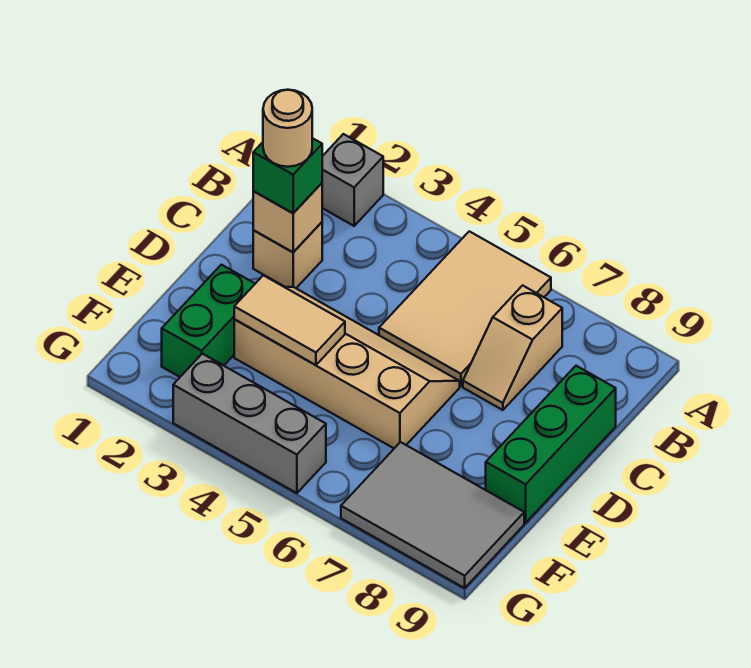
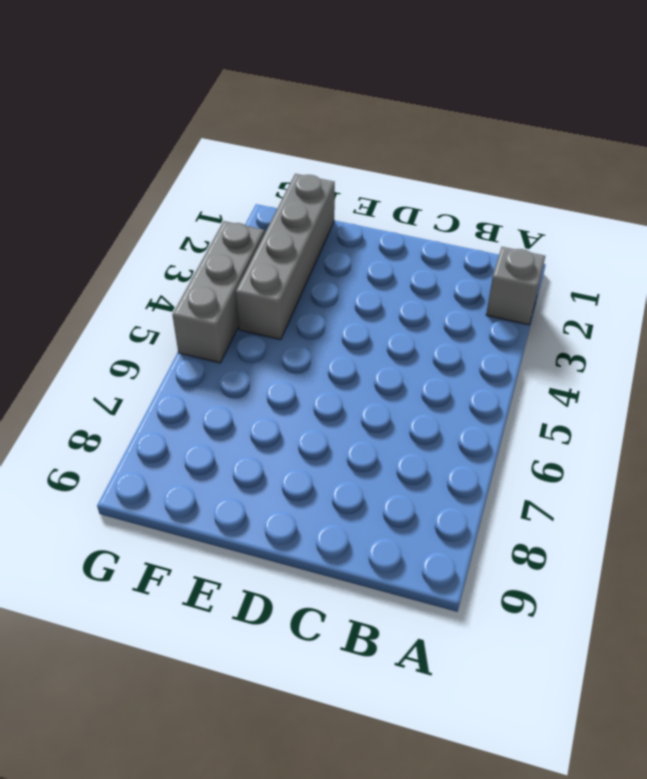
grey 1x4 brick [236,174,335,340] -> green 1x2 brick [162,265,255,377]
none -> tan 2x3 tile [379,231,551,386]
none -> tan 1x2 slope [463,285,562,410]
none -> tan 1x1 brick [253,222,322,288]

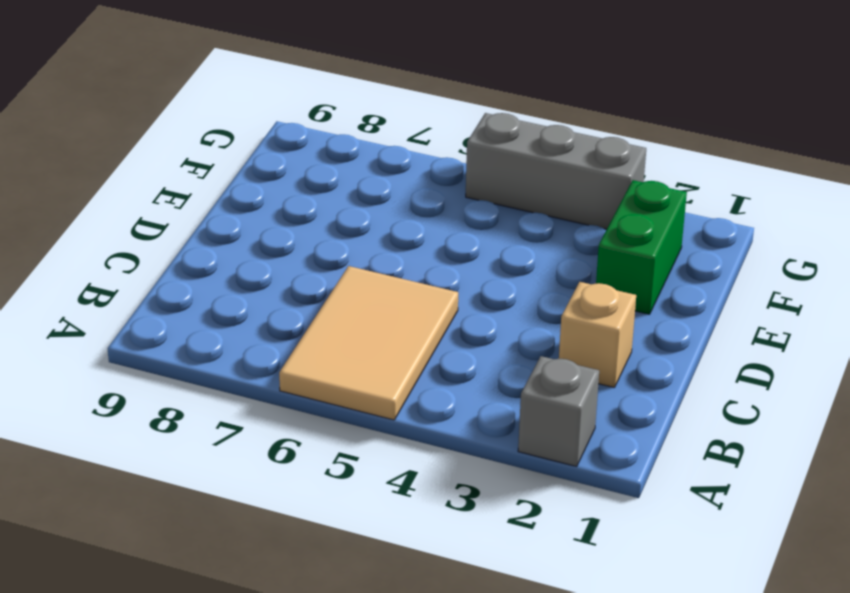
none -> tan 1x2 slope [463,285,562,410]
none -> green 1x3 brick [486,366,616,523]
none -> tan 2x4 slope [234,287,460,448]

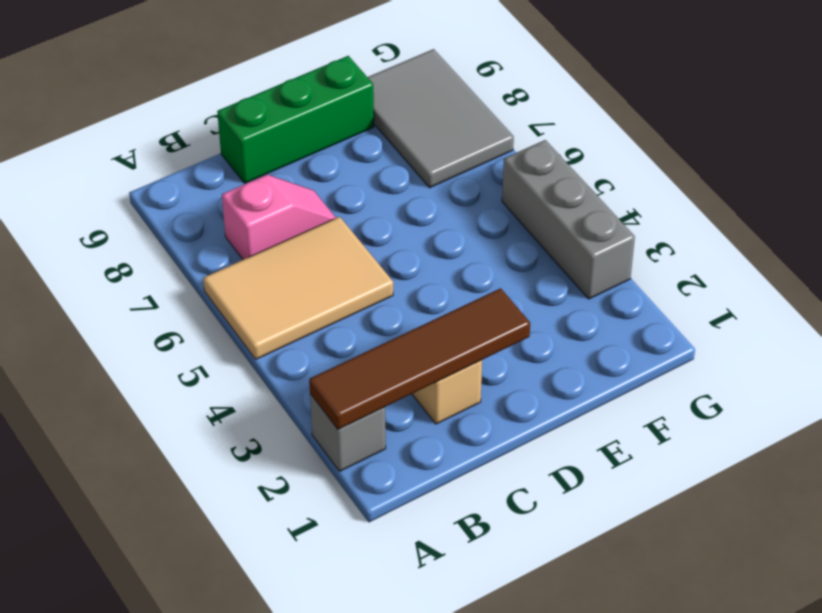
brown 1x4 tile [309,288,530,430] -> tan 1x1 brick [253,183,322,252]
pink 1x2 slope [222,175,336,260] -> tan 1x2 slope [463,285,562,410]
none -> tan 2x4 slope [234,287,460,448]
none -> green 1x2 brick [162,265,255,377]
none -> tan 1x2 tile [234,275,345,365]

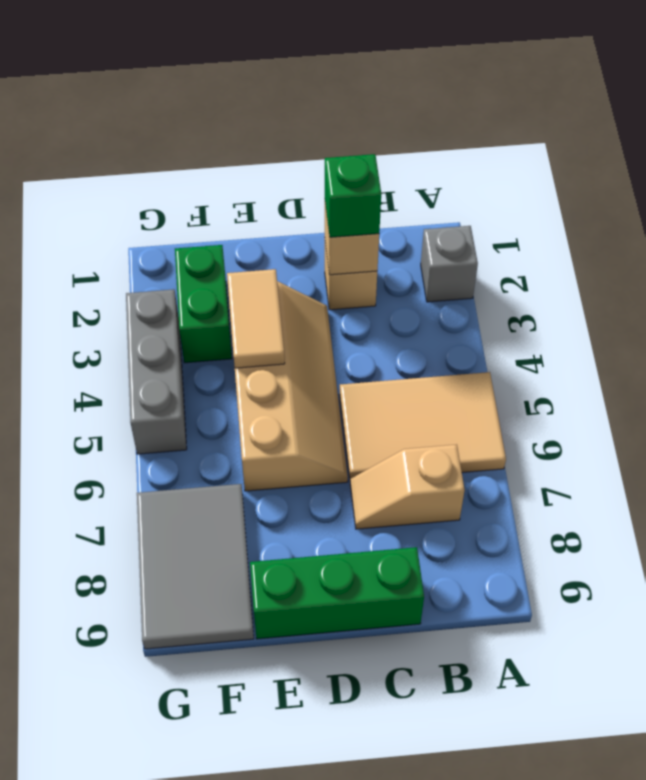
green 1x2 brick [175,245,232,363] -> green 1x2 brick turned to [162,265,255,377]
none -> tan 1x1 round brick [263,90,312,167]

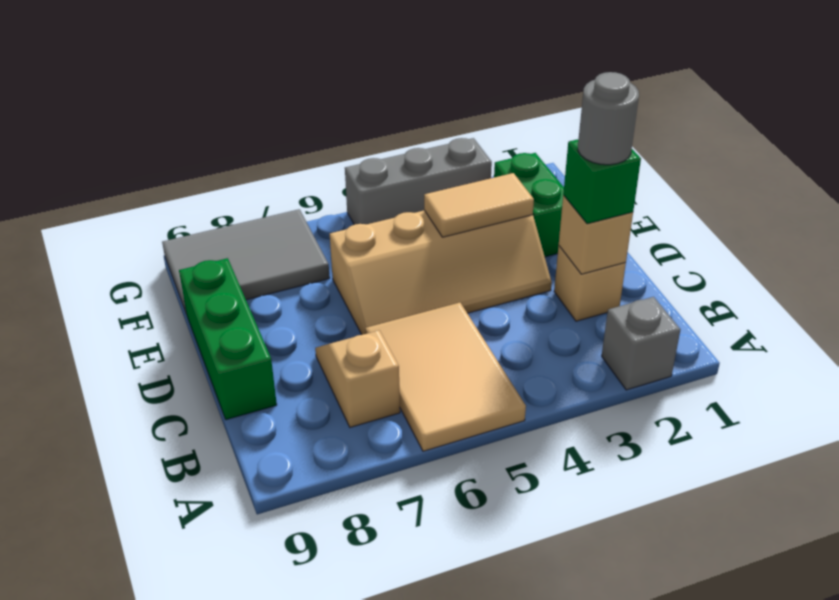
grey 1x1 round brick [578,72,639,165] -> tan 1x1 round brick [263,90,312,167]

